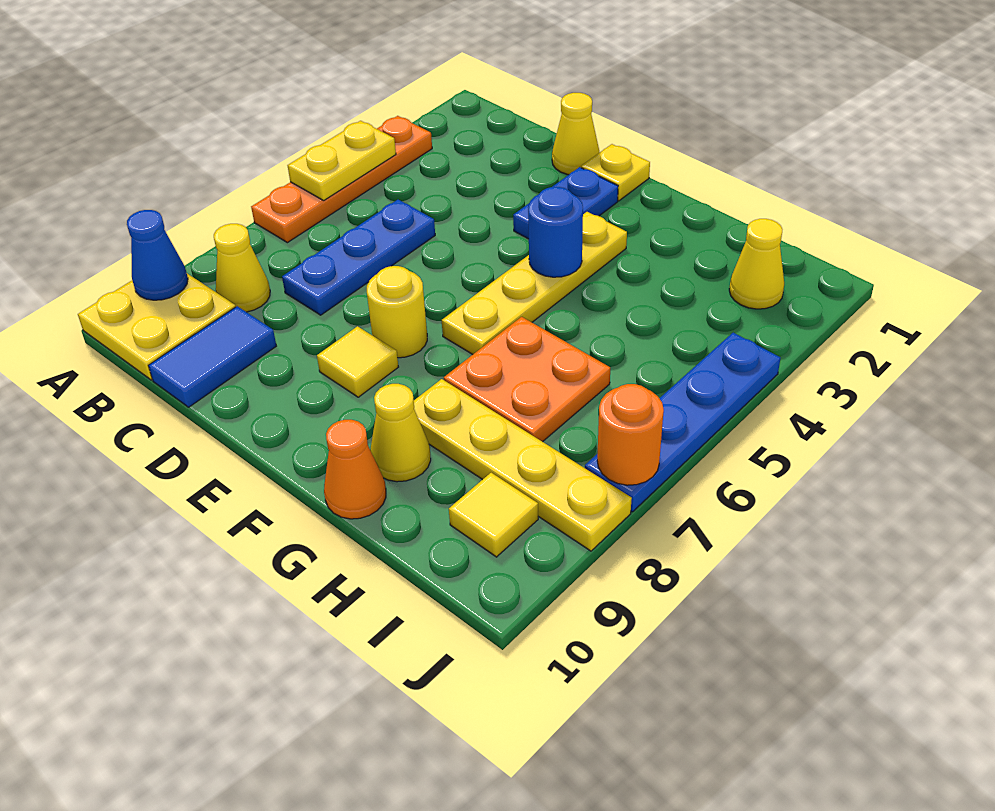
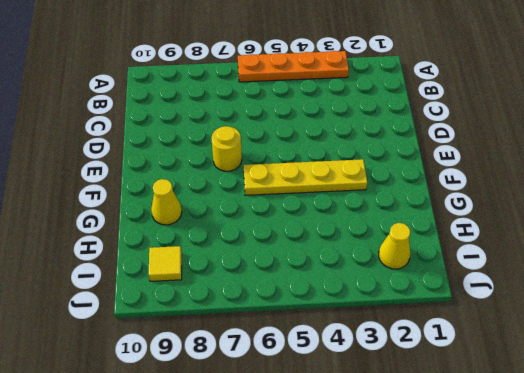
none -> yellow 2x2 plate [78,274,236,380]
none -> yellow 1x1 cone [214,224,270,312]
none -> blue 1x3 plate [282,200,435,315]

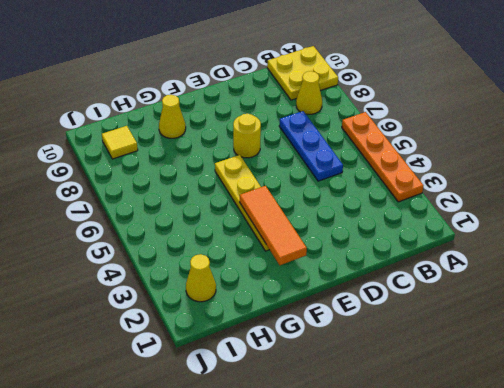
orange 1x3 tile [240,186,307,265] -> blue 1x1 round brick [528,187,583,277]
none -> blue 1x2 tile [148,306,276,407]
none -> yellow 1x1 cone [552,93,600,175]
none -> yellow 1x1 plate [581,144,650,201]

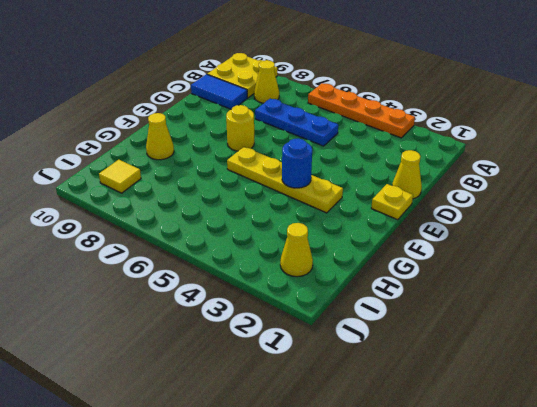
none -> blue 1x2 plate [513,167,618,239]
none -> yellow 1x1 tile [317,326,398,397]
none -> orange 2x2 plate [444,317,610,442]

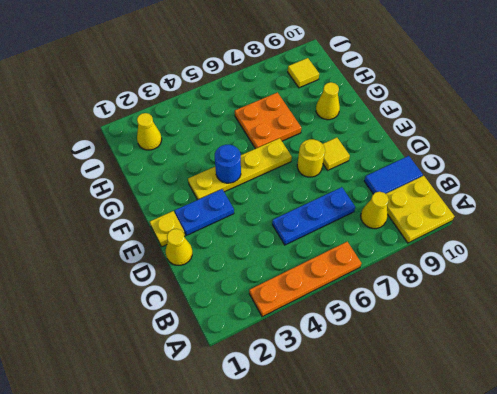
none -> yellow 1x4 plate [414,379,632,551]
none -> orange 1x1 cone [324,420,386,519]
none -> blue 1x4 plate [585,333,780,512]

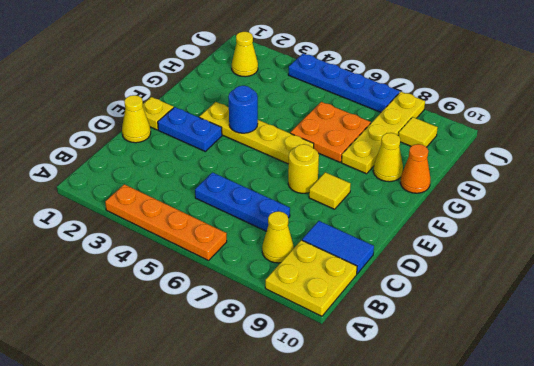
none -> yellow 1x2 plate [288,121,396,201]
none -> blue 1x1 cone [127,210,188,300]
none -> orange 1x1 round brick [597,384,664,485]

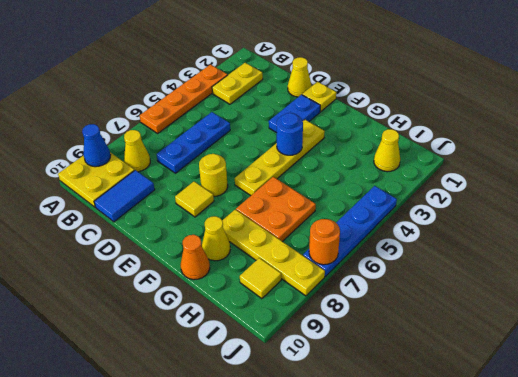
yellow 1x2 plate [212,63,263,104] -> yellow 1x2 plate moved to [288,121,396,201]

